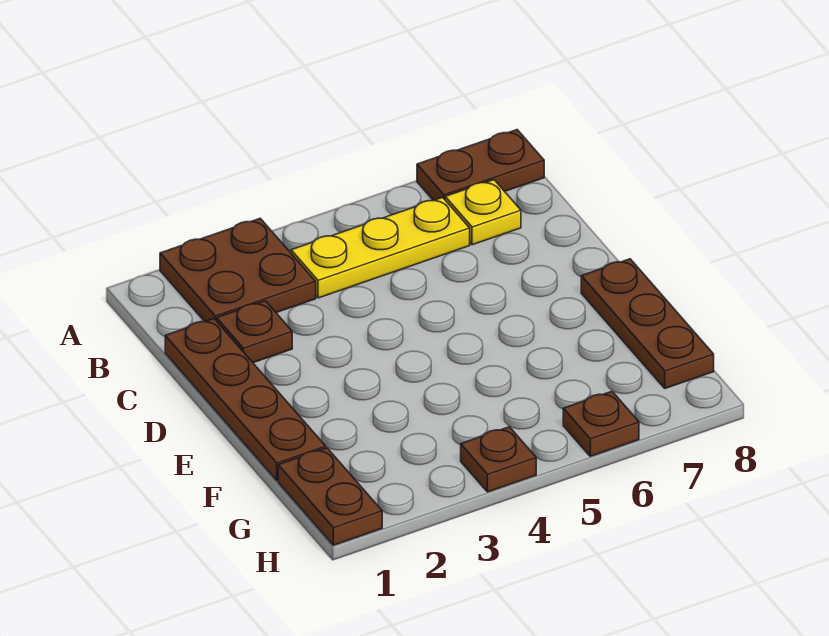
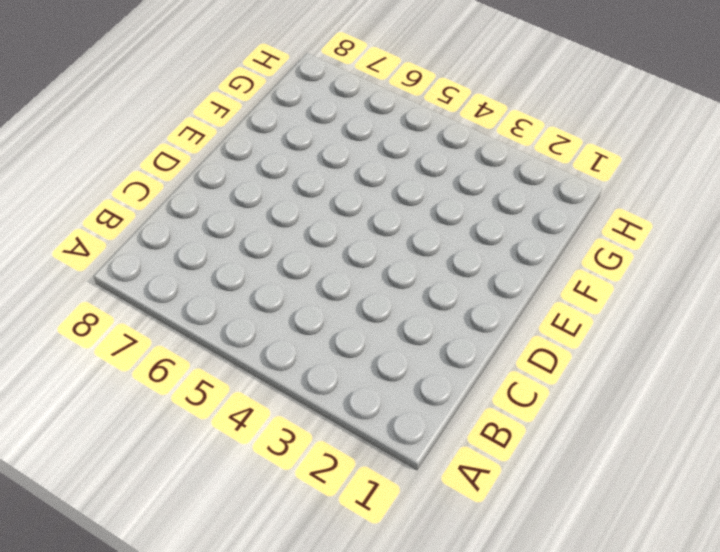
none -> brown 2x2 plate [160,218,316,322]
none -> brown 1x2 plate [417,130,544,200]

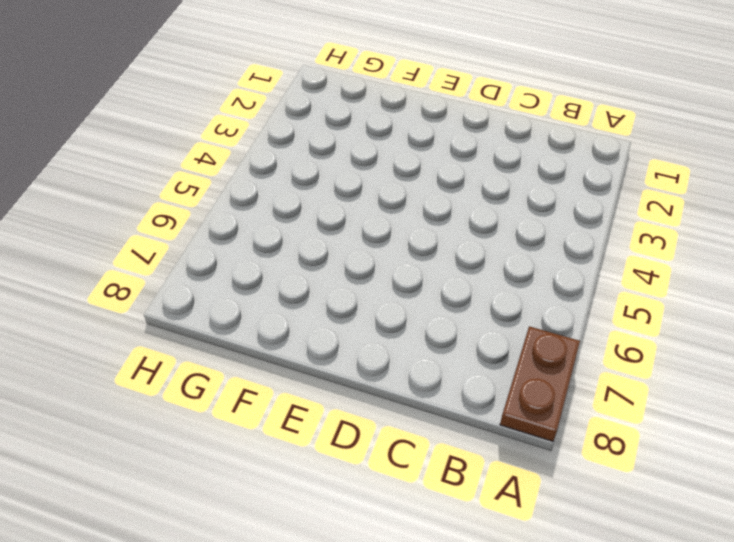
none -> brown 2x2 plate [160,218,316,322]
none -> yellow 1x3 plate [291,197,470,298]

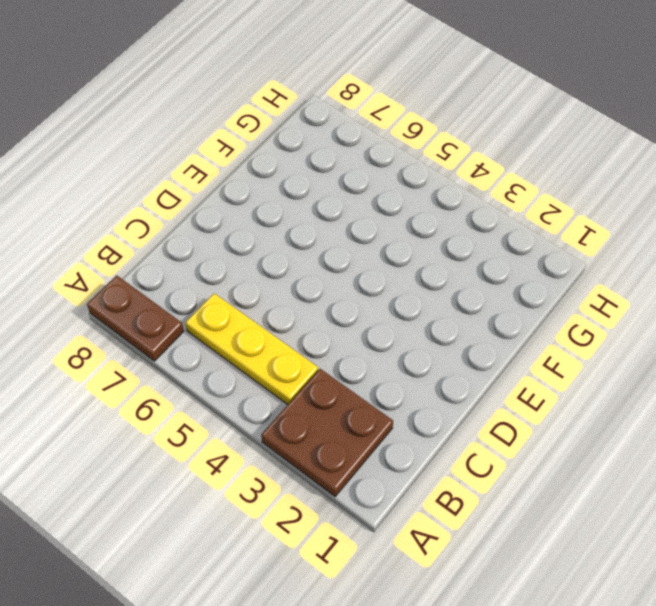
none -> yellow 1x1 plate [445,180,521,245]
none -> brown 1x4 plate [165,319,326,481]

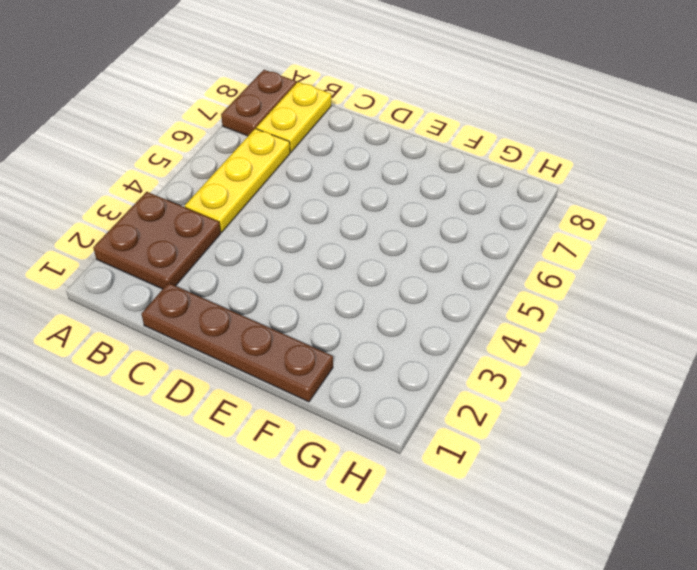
yellow 1x2 plate [256,82,331,152] -> yellow 1x1 plate [445,180,521,245]
none -> brown 1x1 plate [217,301,292,363]
none -> brown 1x3 plate [581,259,714,388]

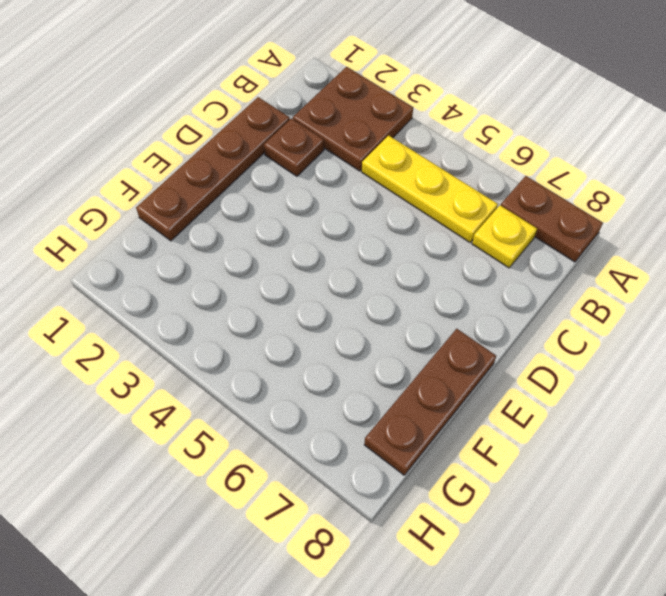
none -> brown 1x2 plate [278,448,382,545]
none -> brown 1x1 plate [461,427,536,492]

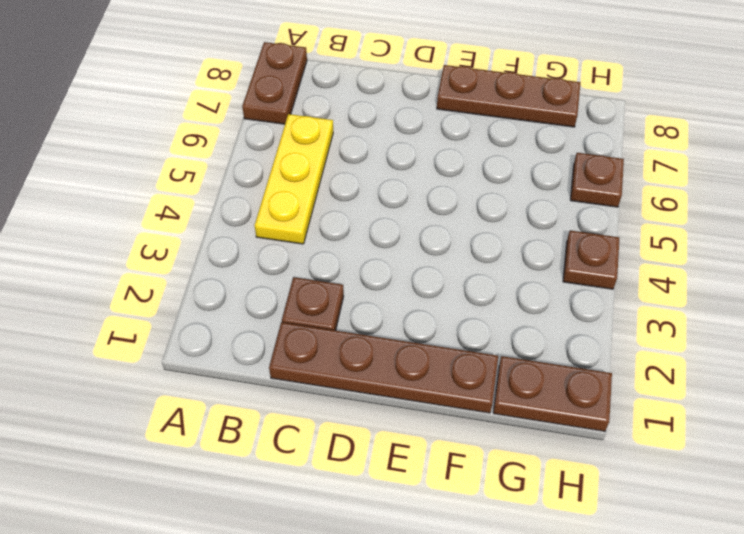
none -> brown 2x2 plate [160,218,316,322]
none -> yellow 1x1 plate [445,180,521,245]

